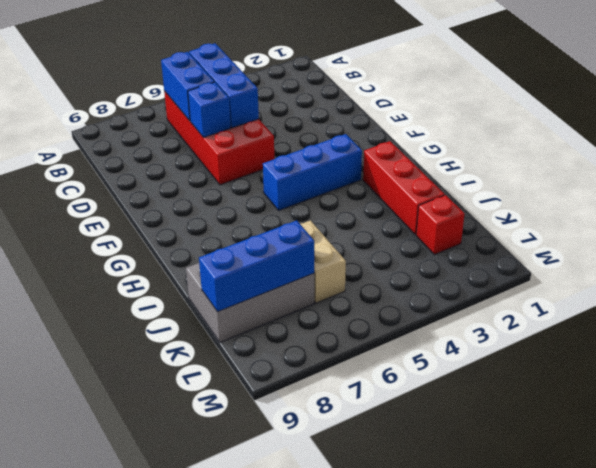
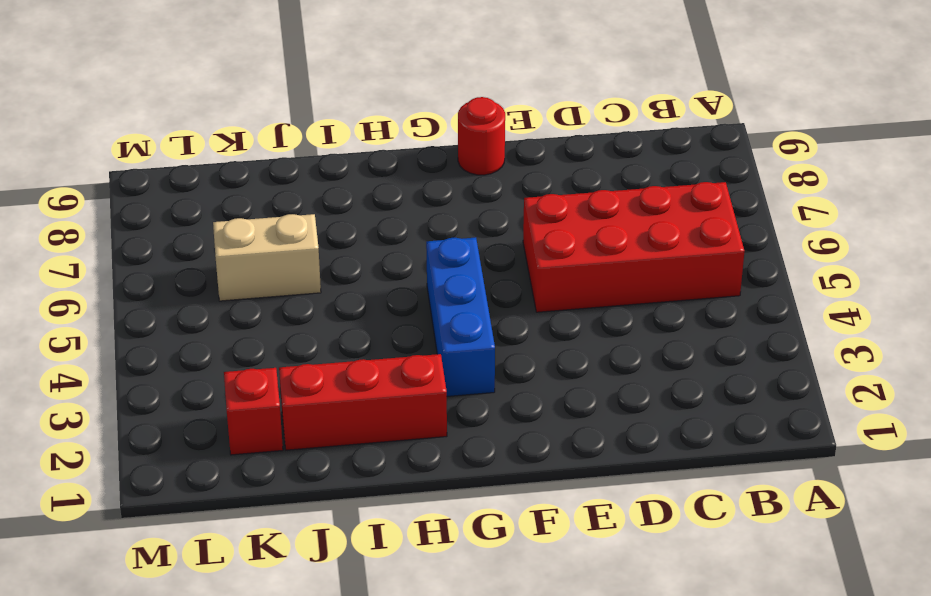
red 1x1 round brick [458,97,505,175] -> none
none -> grey 2x3 brick [186,263,314,342]
none -> blue 1x3 brick [189,43,259,128]

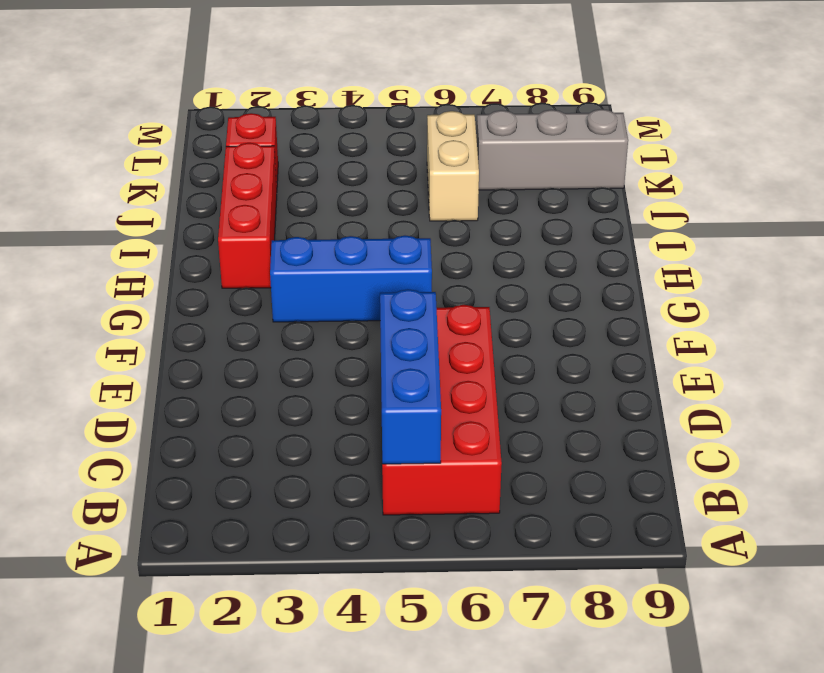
grey 1x3 brick [476,109,628,190] -> grey 2x3 brick [186,263,314,342]
none -> blue 1x2 brick [161,52,214,121]
none -> blue 1x1 brick [188,82,231,137]

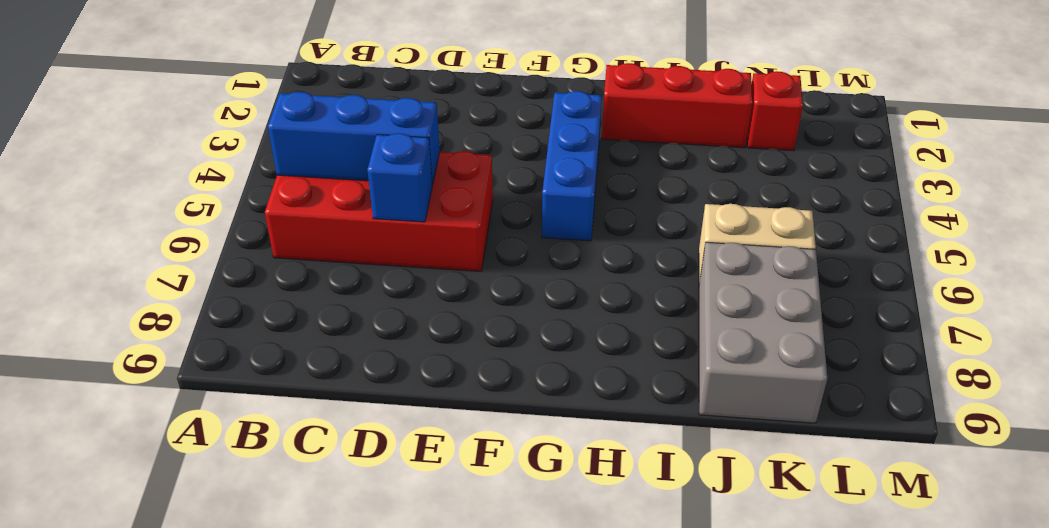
none -> blue 1x2 brick [161,52,214,121]
none -> blue 1x3 brick [199,220,314,312]

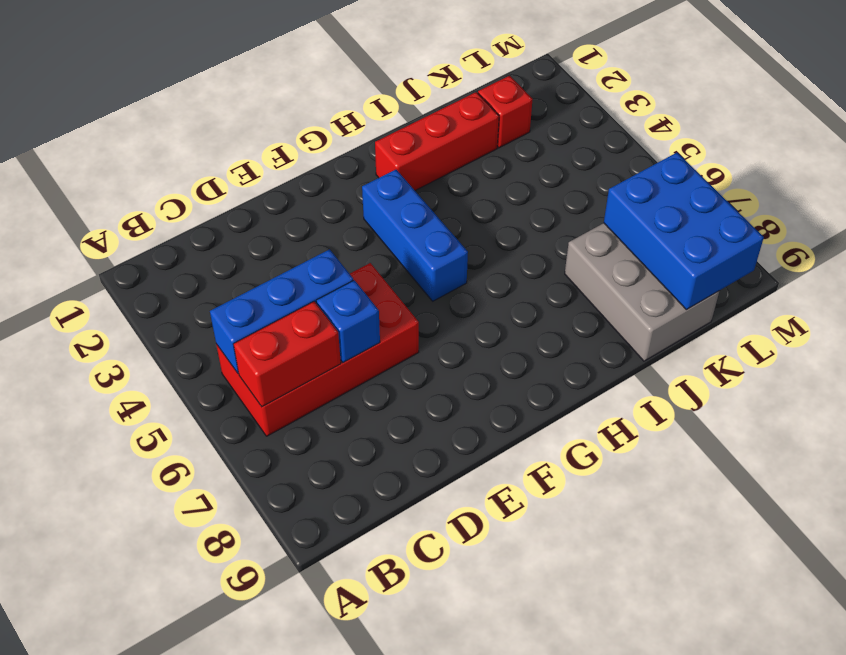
red 1x2 brick [234,302,341,407] -> blue 1x2 brick [161,52,214,121]
blue 2x3 brick [604,153,764,310] -> blue 1x3 brick [199,220,314,312]
none -> tan 1x2 brick [300,220,346,303]

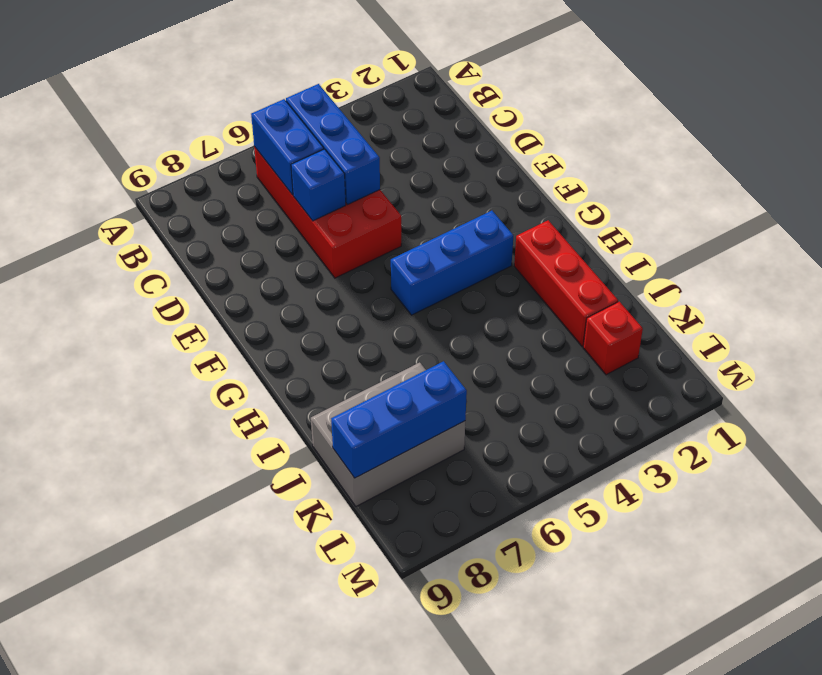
none -> tan 1x2 brick [300,220,346,303]

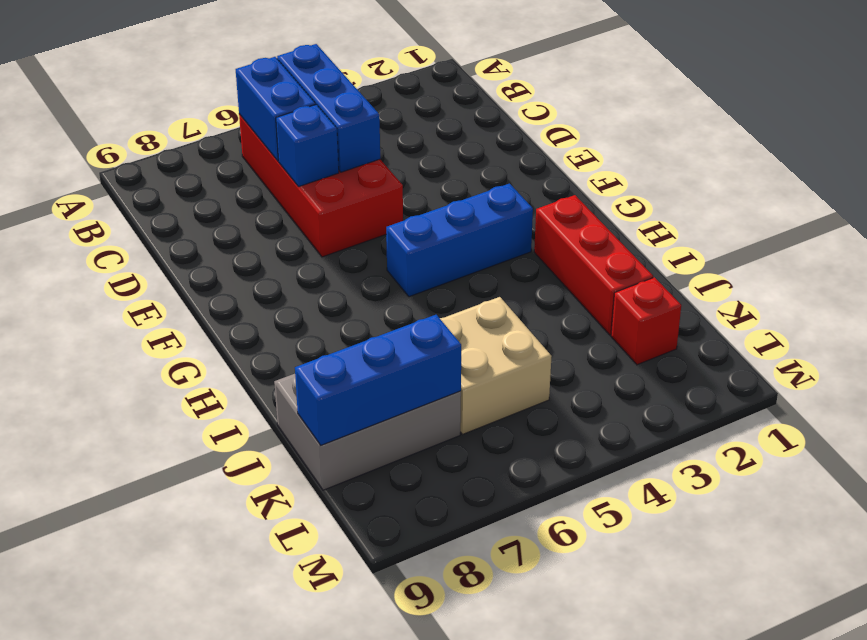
tan 2x2 brick [440,297,552,434] -> tan 1x2 brick [300,220,346,303]

